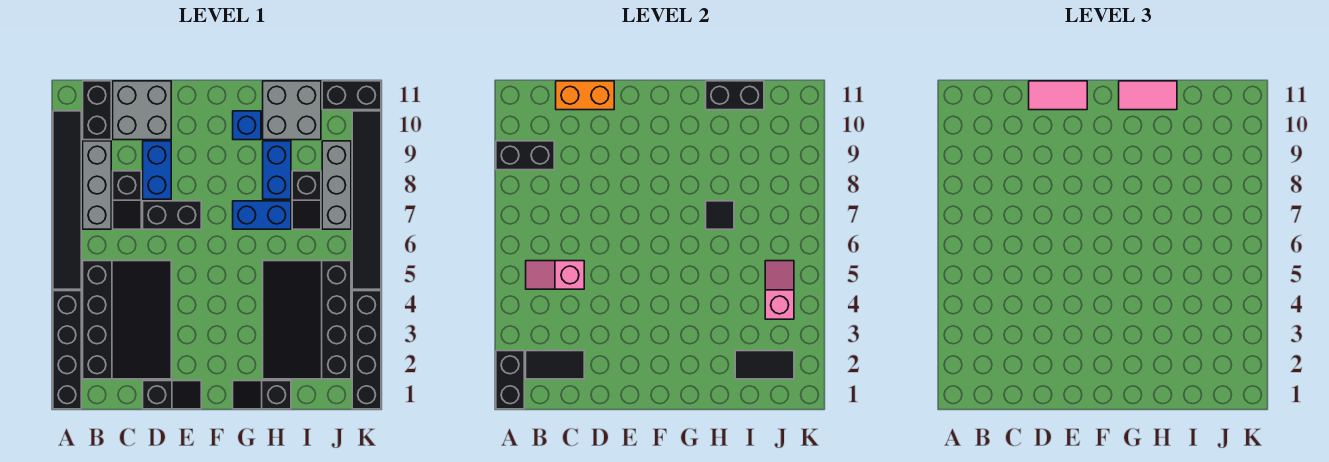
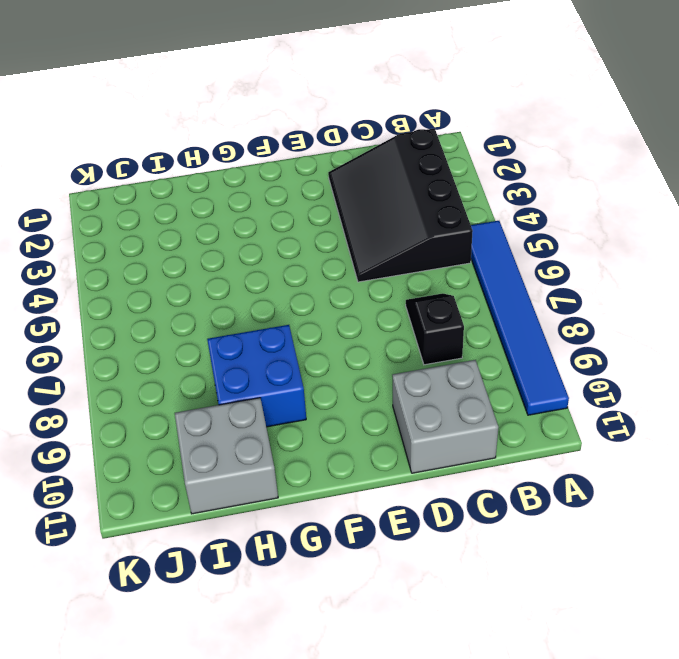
blue 1x6 tile [471,221,569,415] -> black 1x6 tile [53,111,81,289]
blue 2x2 brick [207,325,306,427] -> blue 1x2 brick [263,141,291,199]
none -> black 1x4 brick [53,291,81,409]
none -> grey 1x3 brick [83,141,111,229]
none -> black 1x2 brick [83,81,111,140]
none -> black 1x2 slope [143,381,201,409]

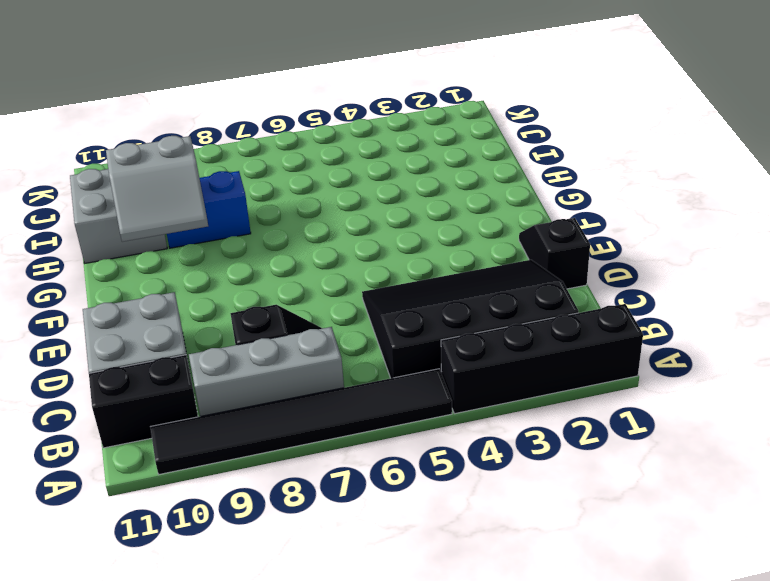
grey 2x2 slope [106,136,208,242] -> none
none -> black 1x2 brick [143,201,201,229]
none -> blue 1x2 brick [143,141,171,199]
none -> black 1x2 slope [233,381,291,409]
none -> blue 1x2 brick [233,201,291,229]

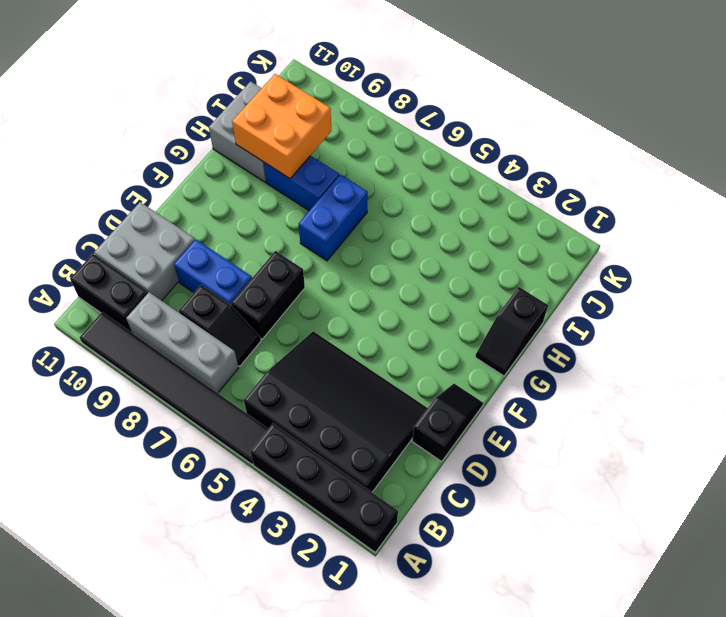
orange 2x2 brick [232,74,331,178] -> none
none -> blue 1x1 brick [233,111,261,140]
none -> black 3x4 slope [263,261,351,379]
none -> black 1x2 slope [292,171,321,229]
none -> grey 1x3 brick [322,141,351,229]

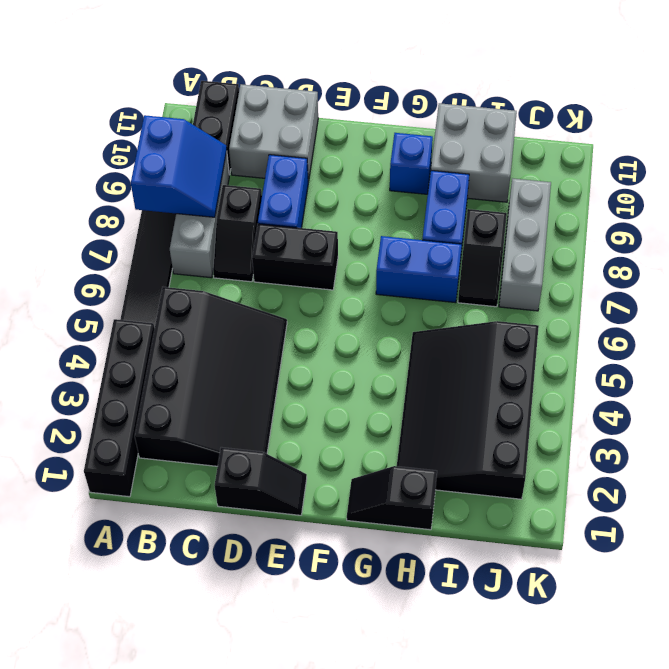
blue 2x2 slope [131,115,227,217] -> black 1x2 brick [496,141,554,170]
none -> black 1x2 brick [322,81,381,110]
none -> black 1x4 brick [352,291,381,409]
none -> black 1x6 tile [352,111,381,289]
none -> black 1x2 brick [496,351,524,409]

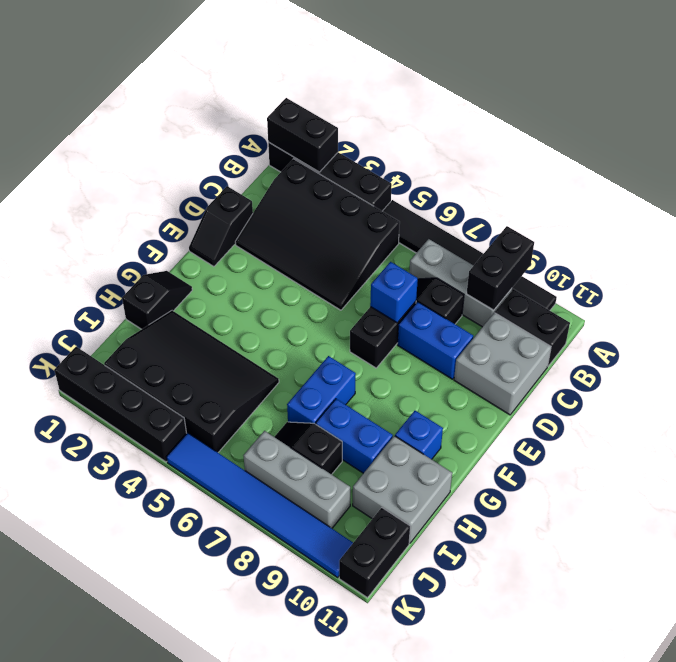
blue 1x1 brick [370,262,418,323] -> none
blue 1x6 tile [167,433,353,577] -> black 1x6 tile [352,111,381,289]
none -> black 1x2 tile [526,351,584,379]
none -> pink 1x2 slope [526,261,584,289]
none -> orange 1x2 brick [556,81,614,110]
none -> black 1x1 tile [706,201,734,229]

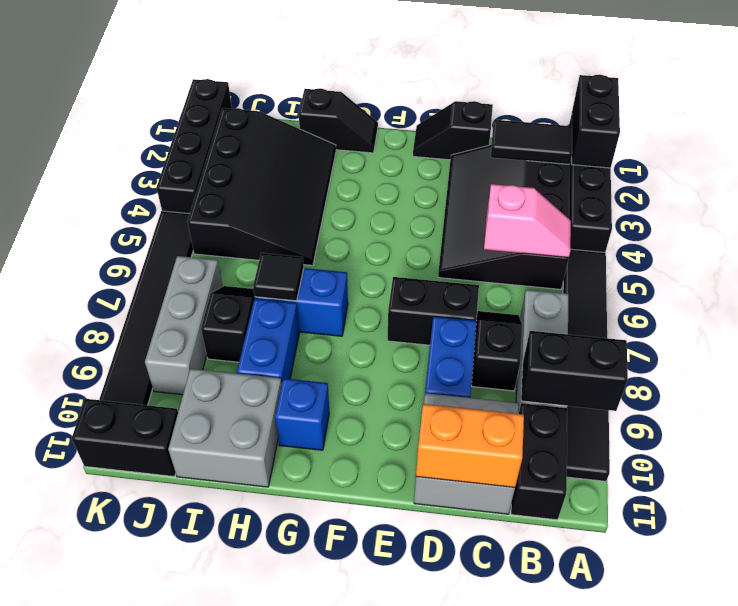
none -> black 1x2 brick [706,81,764,110]
none -> black 1x2 tile [735,351,794,379]
none -> pink 1x2 slope [765,261,794,319]
none -> pink 1x2 tile [1029,81,1087,110]

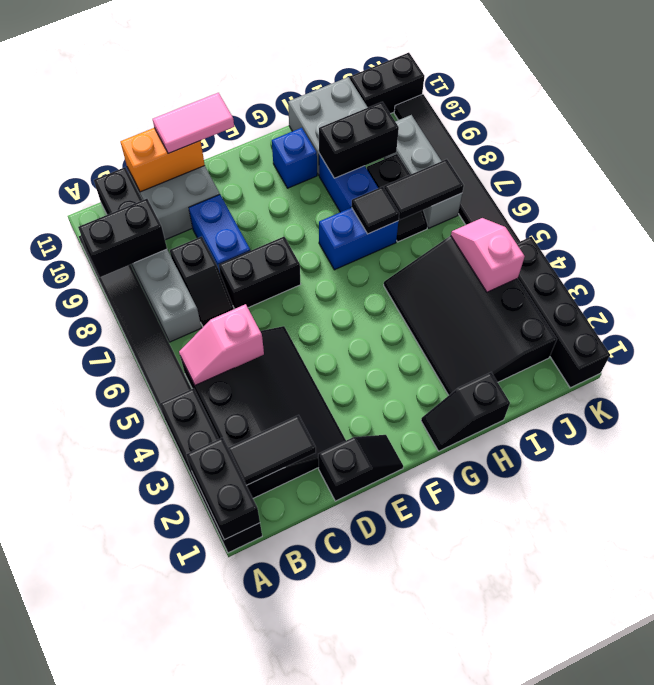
black 1x2 brick [319,102,399,178] -> black 1x2 brick moved to [706,81,764,110]
black 1x2 tile [384,159,464,220] -> black 1x2 tile moved to [735,351,794,379]
none -> pink 1x2 tile [1119,81,1177,110]

